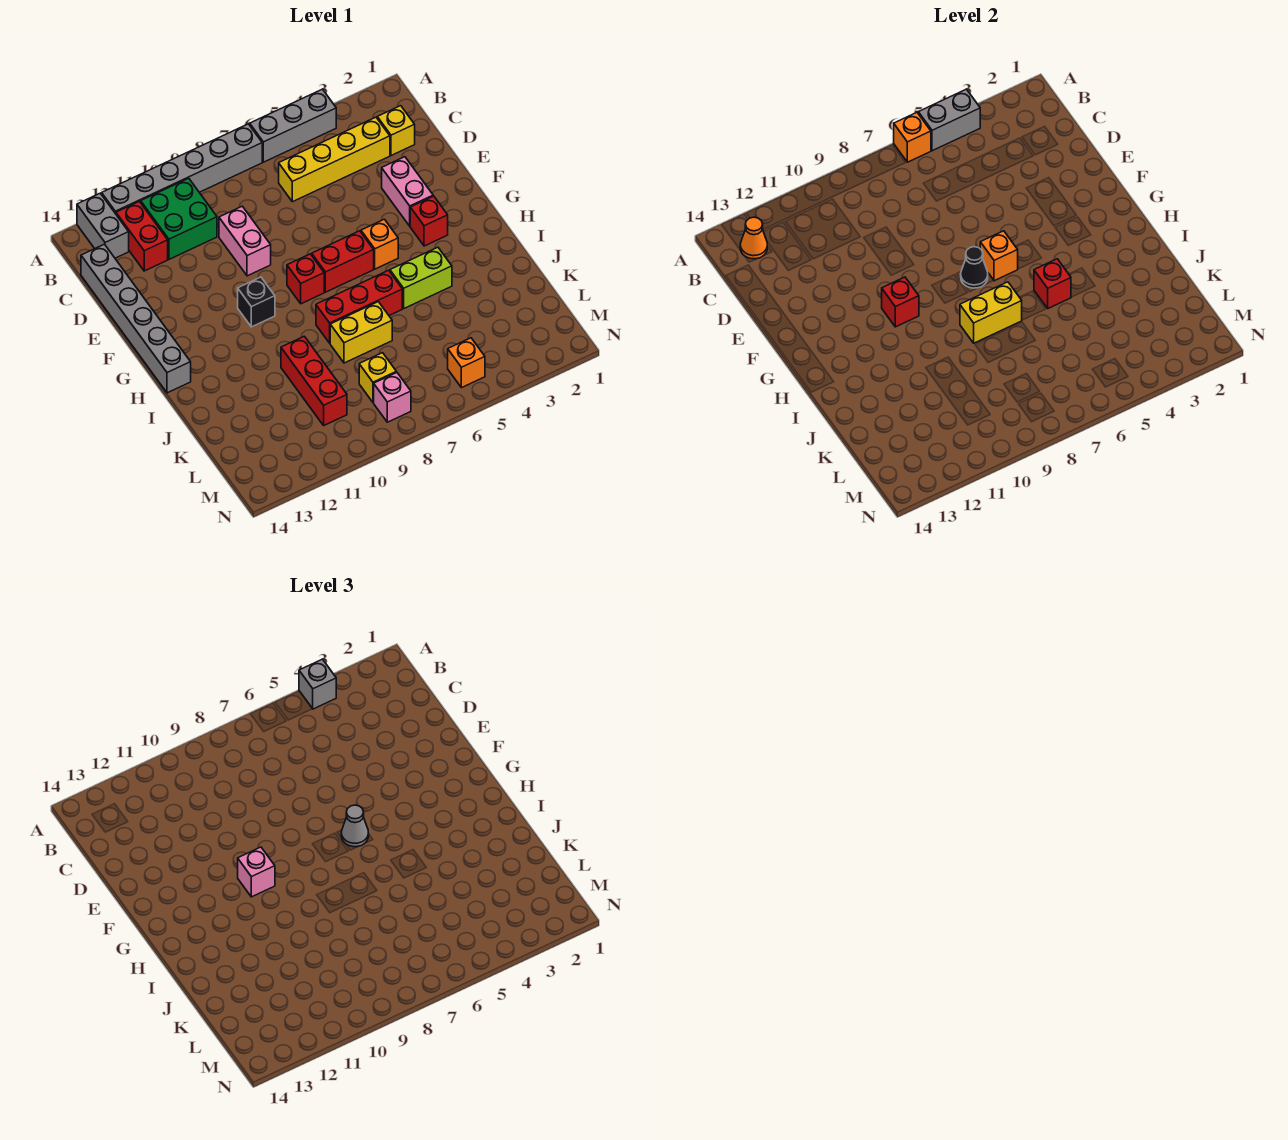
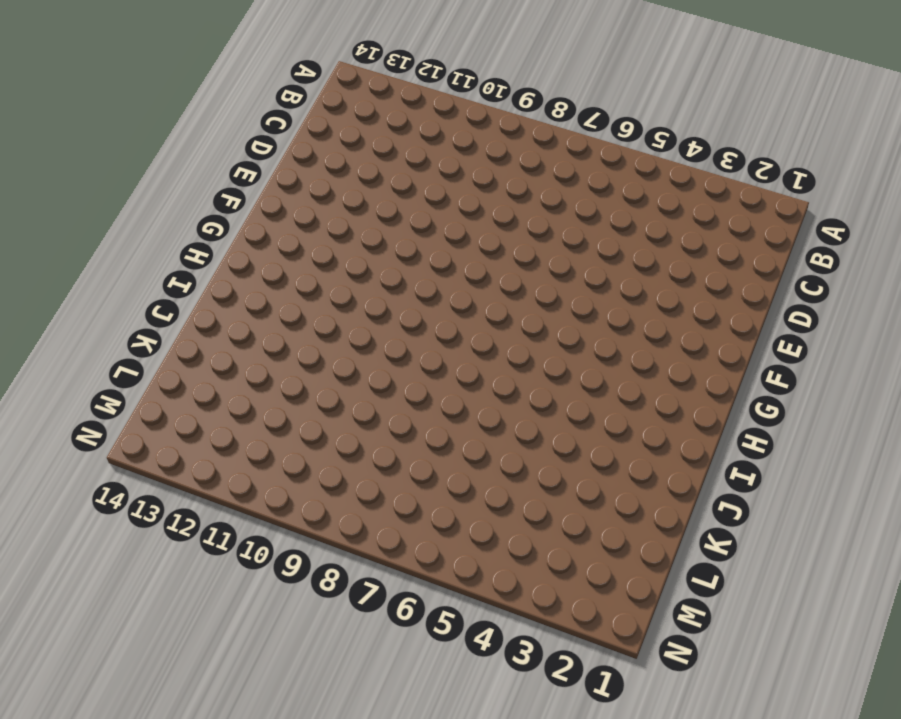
none -> grey 1x3 brick [250,89,336,162]
none -> grey 1x6 brick [102,124,262,214]
none -> grey 1x2 brick [77,193,129,258]
none -> green 2x2 brick [141,178,217,259]

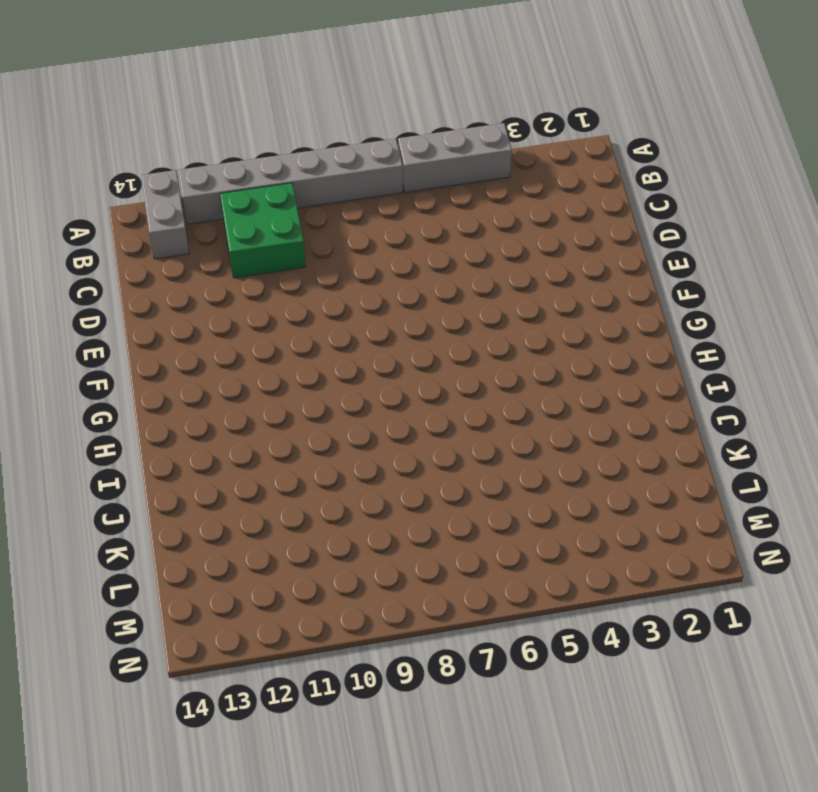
none -> red 1x2 brick [116,201,168,271]
none -> yellow 1x1 brick [377,106,415,156]
none -> yellow 1x4 brick [279,117,390,202]
none -> grey 1x6 brick [81,244,191,393]

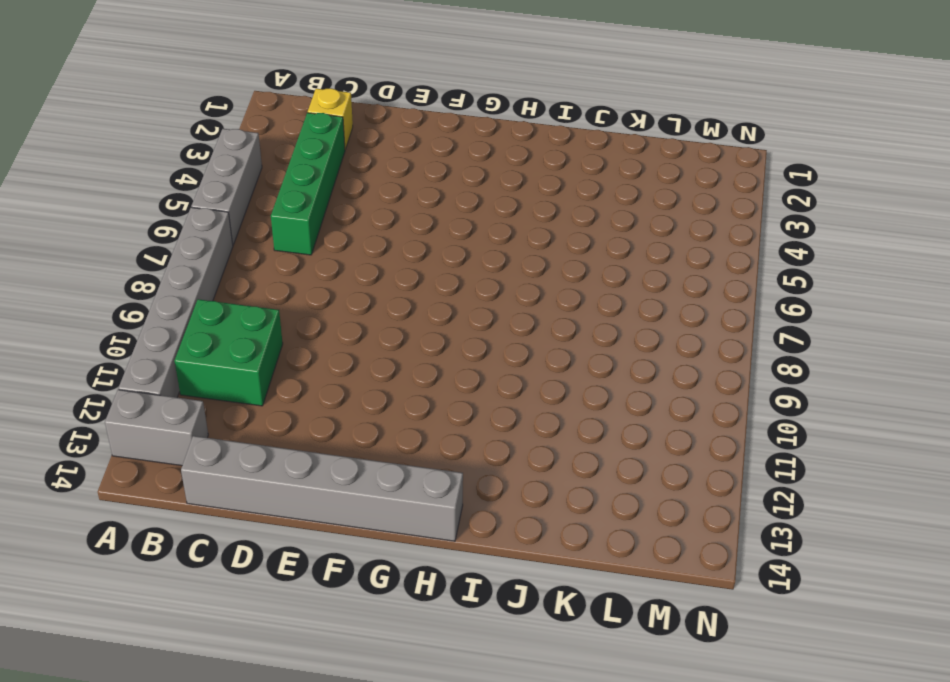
green 1x4 brick [271,113,345,255] -> yellow 1x4 brick [279,117,390,202]
none -> red 1x2 brick [116,201,168,271]
none -> pink 1x2 brick [219,206,271,276]
none -> pink 1x2 brick [382,157,433,226]
none -> red 1x1 brick [410,196,448,246]

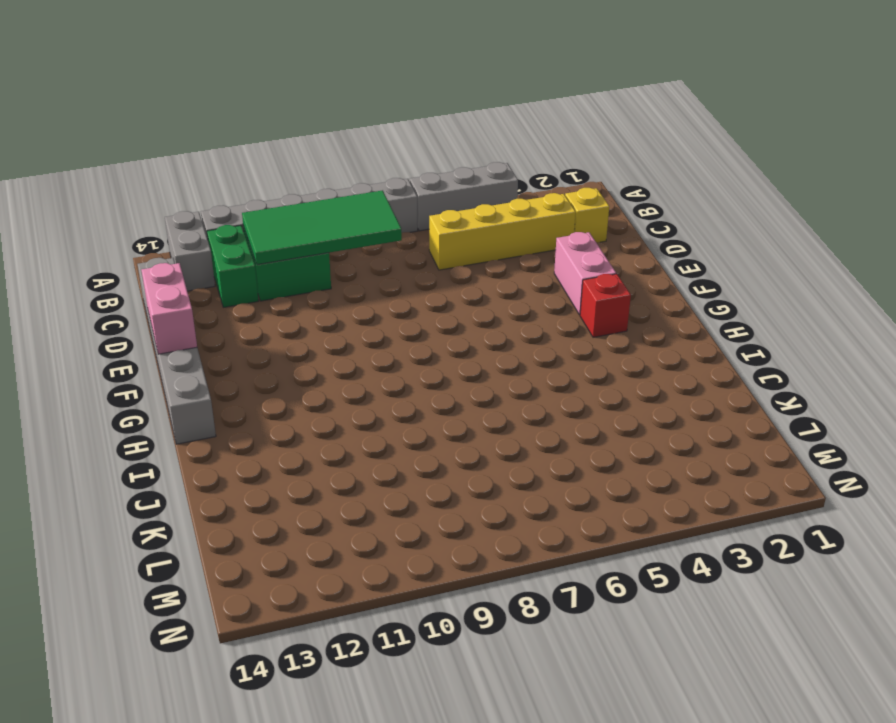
green 2x4 tile [242,190,402,265] -> none
green 1x2 brick [207,225,258,307] -> red 1x2 brick [116,201,168,271]
pink 1x2 brick [141,263,197,354] -> pink 1x2 brick moved to [219,206,271,276]
none -> orange 1x1 brick [361,219,398,269]
none -> red 1x2 brick [312,231,374,292]
none -> red 1x1 brick [287,254,324,304]
none -> black 1x1 brick [238,277,275,327]

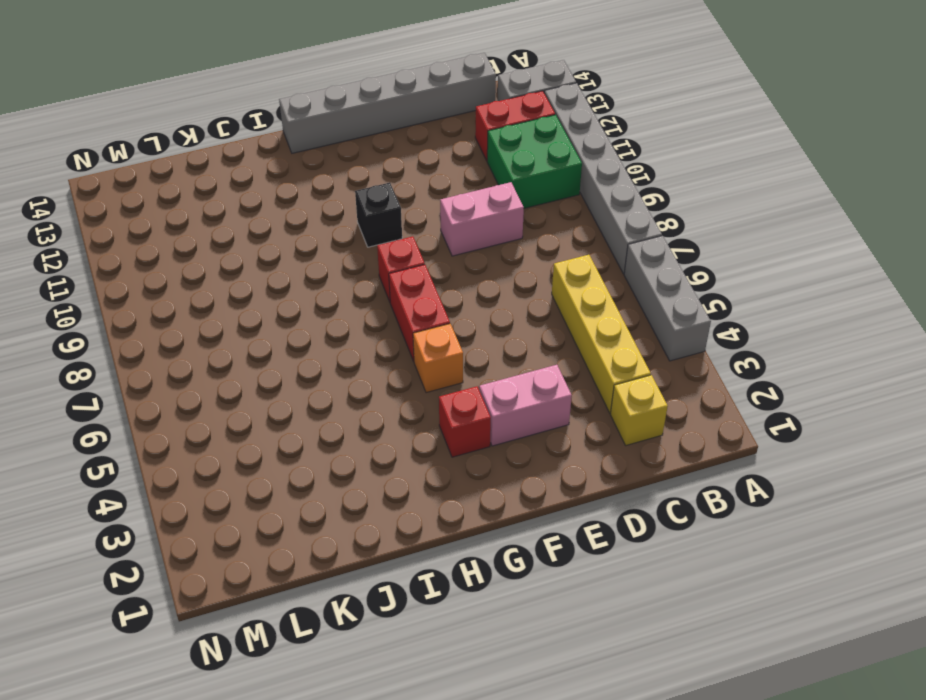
none -> lime 1x2 brick [390,247,452,308]
none -> red 1x3 brick [316,270,402,343]
none -> yellow 1x2 brick [330,302,392,363]
none -> red 1x3 brick [281,336,347,425]

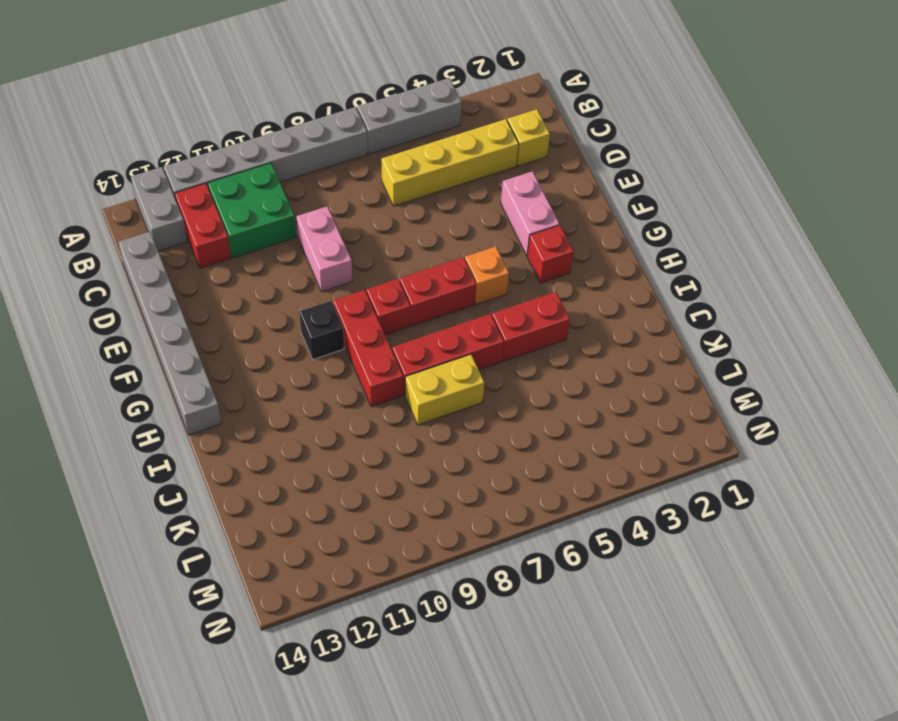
red 1x3 brick [333,290,403,407] -> red 1x3 brick moved to [281,336,347,425]
red 1x2 brick [492,292,570,361] -> lime 1x2 brick [390,247,452,308]
none -> yellow 1x1 brick [359,353,396,402]
none -> orange 1x1 brick [448,338,485,388]
none -> pink 1x1 brick [374,372,411,422]
none -> grey 1x2 brick [918,89,980,151]

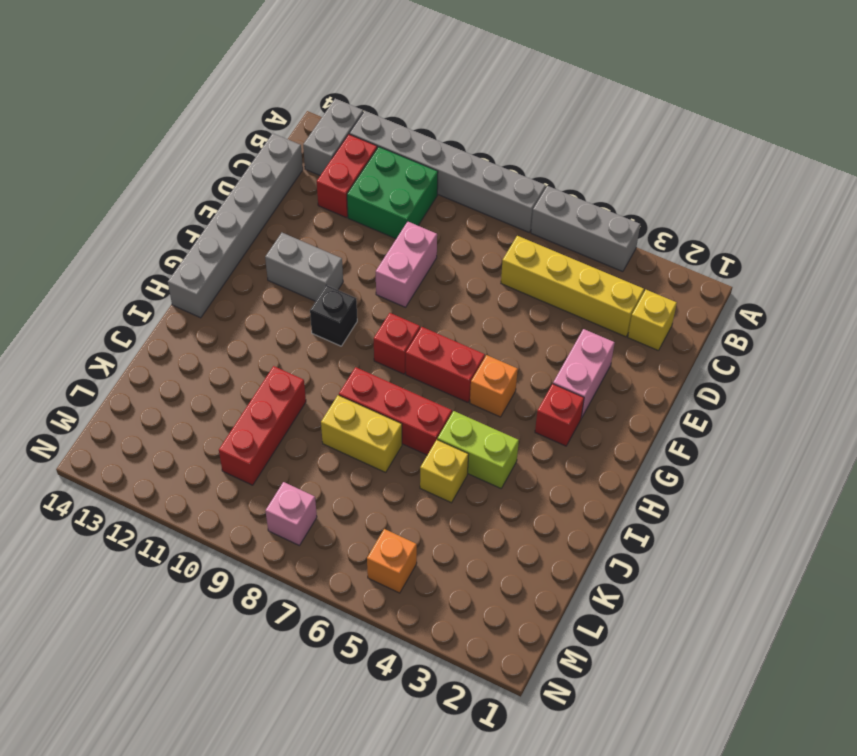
grey 1x2 brick [265,233,343,301] -> grey 1x2 brick moved to [918,89,980,151]
yellow 1x1 brick [420,440,469,503] -> yellow 1x1 brick moved to [359,353,396,402]
none -> orange 1x1 brick [894,113,931,162]
none -> orange 1x1 cone [740,217,767,259]
none -> orange 1x1 brick [980,231,1018,281]
none -> black 1x1 cone [961,247,988,288]

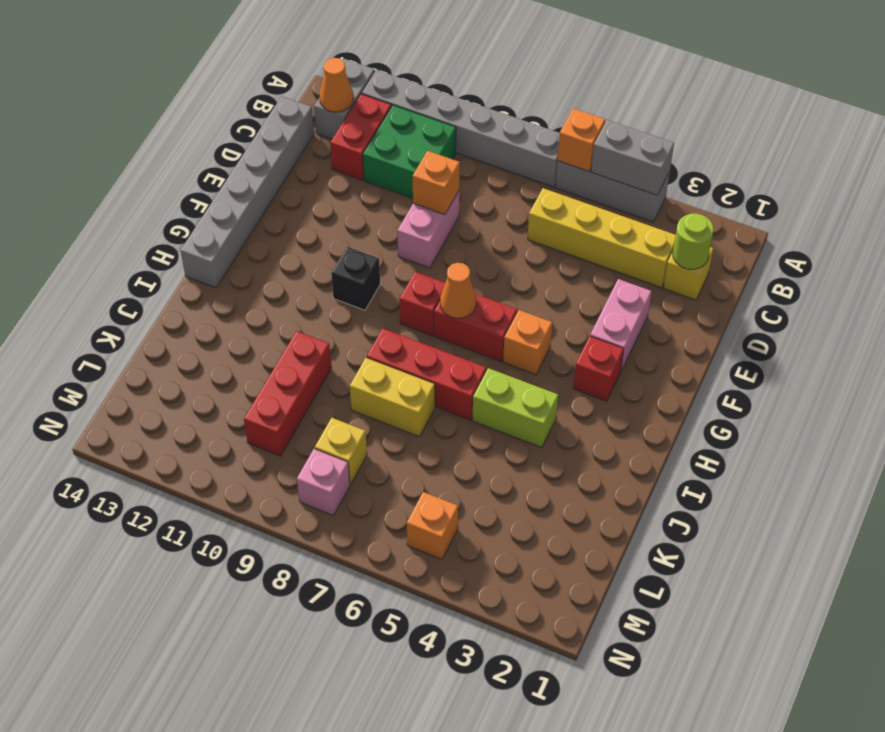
lime 1x1 round brick [673,214,714,269] -> none
orange 1x1 brick [413,151,460,215] -> orange 1x1 brick moved to [980,231,1018,281]
orange 1x1 cone [440,263,476,318] -> black 1x1 cone [961,247,988,288]
none -> red 1x1 brick [882,277,919,327]
none -> red 1x1 brick [1034,259,1071,308]
none -> yellow 1x2 brick [960,282,1022,343]
none -> grey 1x1 brick [299,659,336,709]

